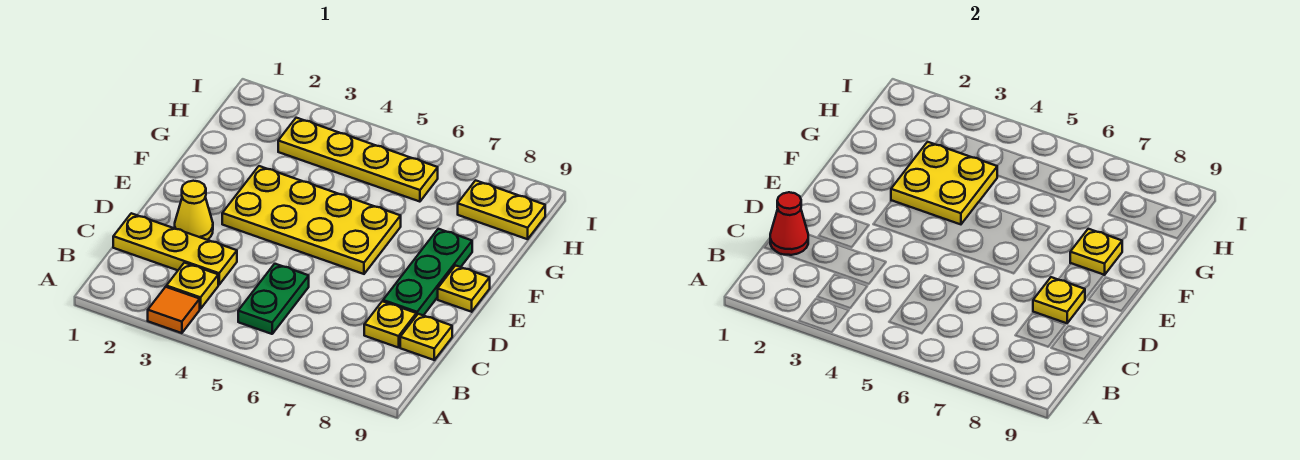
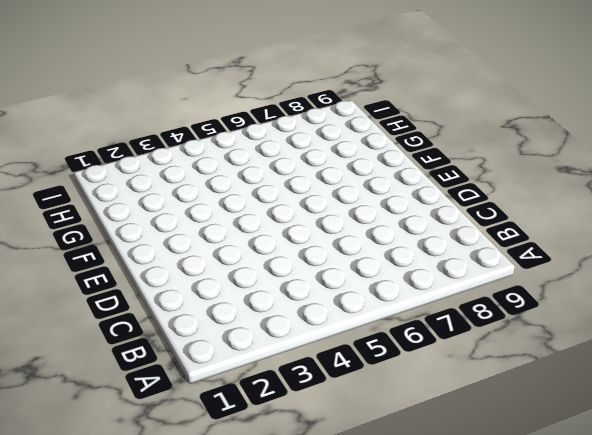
none -> orange 1x1 tile [148,287,200,333]
none -> yellow 1x1 plate [166,263,218,309]
none -> green 1x2 plate [238,264,309,334]

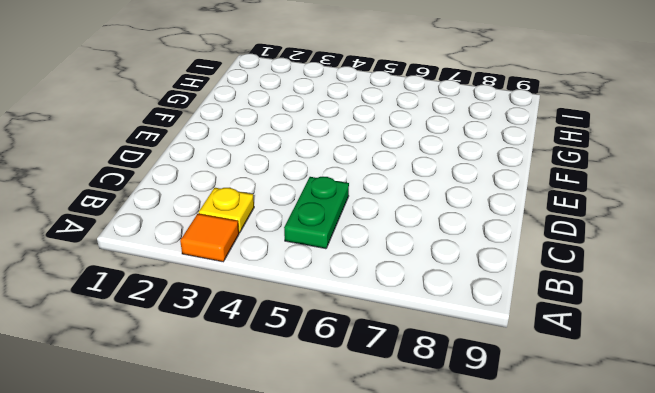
none -> yellow 1x3 plate [113,213,237,285]
none -> yellow 1x1 plate [364,301,416,348]
none -> yellow 1x1 plate [400,314,452,360]

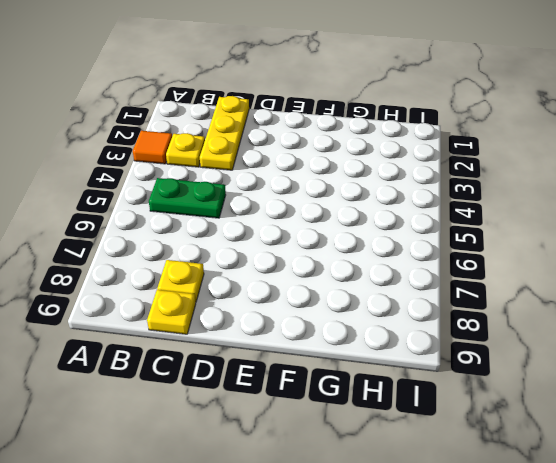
none -> yellow 1x1 cone [175,181,213,240]
none -> green 1x3 plate [383,229,472,316]
none -> yellow 2x4 plate [222,166,401,274]

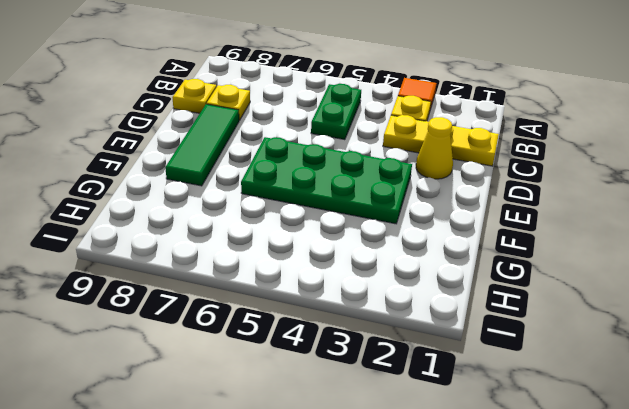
green 1x3 tile [165,104,239,186] -> green 1x3 plate [383,229,472,316]
green 2x4 plate [241,137,412,224] -> yellow 2x4 plate [222,166,401,274]
none -> yellow 1x1 plate [438,266,490,312]
none -> yellow 1x4 plate [278,118,438,202]
none -> yellow 1x2 plate [458,180,545,239]

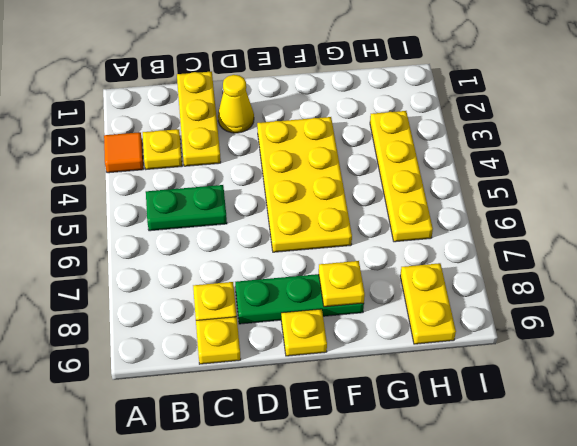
none -> red 1x1 cone [770,192,808,255]
none -> yellow 1x1 plate [1033,277,1085,323]
none -> yellow 2x2 plate [891,142,997,224]

